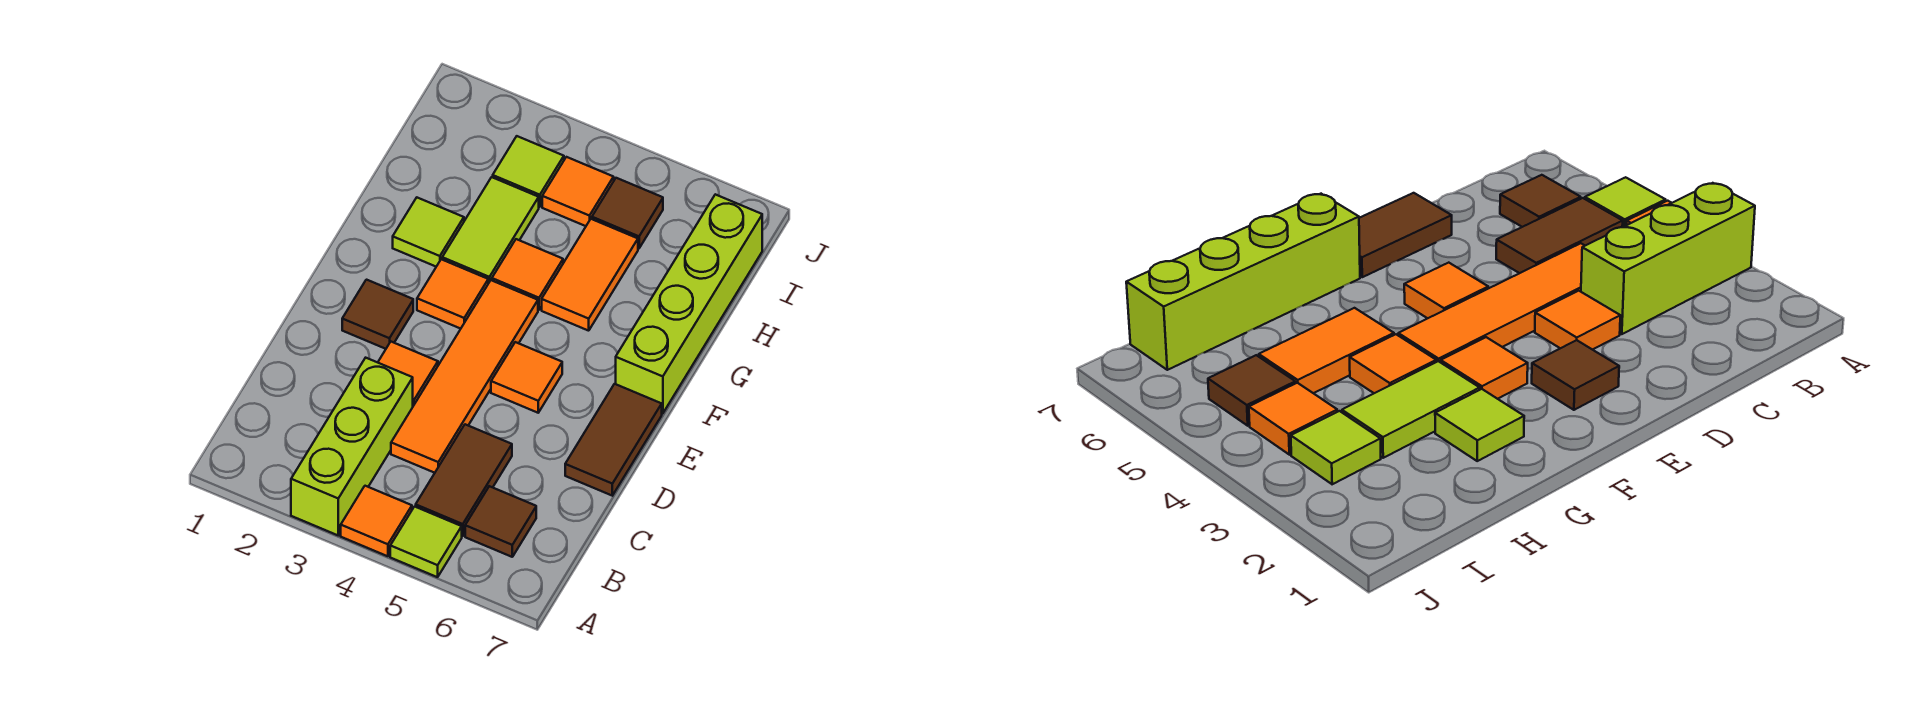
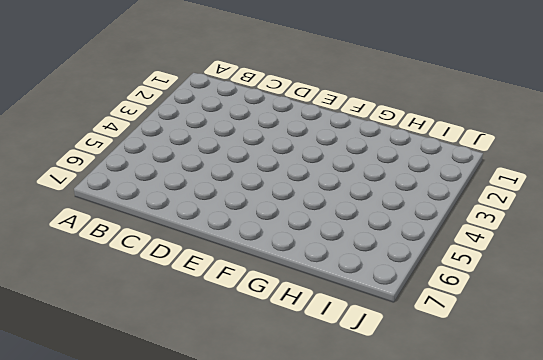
none -> lime 1x3 brick [291,358,413,535]
none -> orange 1x1 tile [341,486,412,556]
none -> lime 1x1 tile [390,507,462,577]

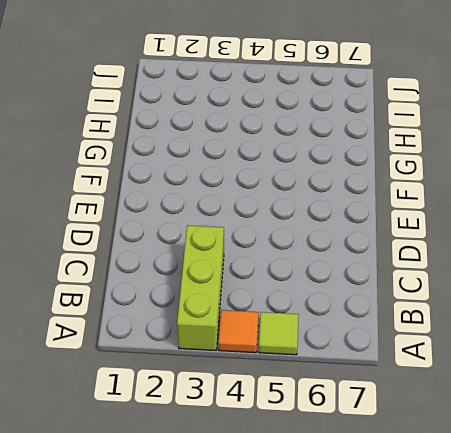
none -> brown 1x2 tile [416,424,512,536]
none -> brown 1x1 tile [465,486,536,557]
none -> orange 1x4 tile [391,280,538,473]

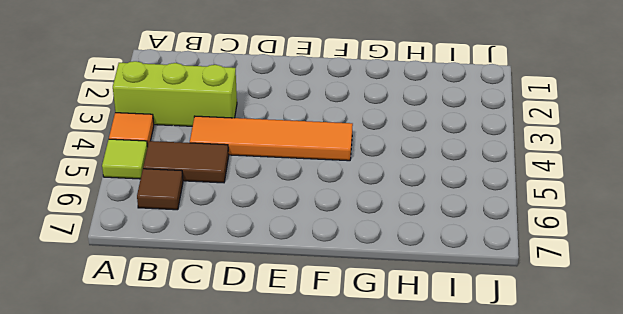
none -> orange 1x1 tile [378,342,438,406]
none -> brown 1x2 tile [565,384,662,496]
none -> brown 1x1 tile [342,280,413,349]

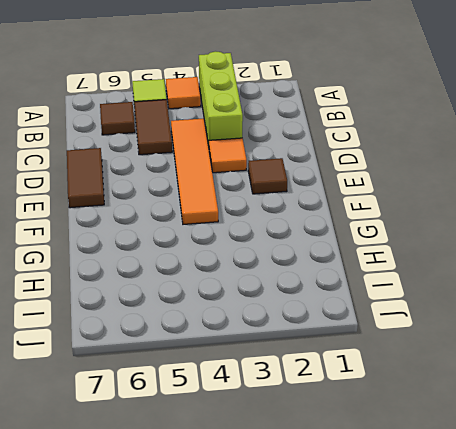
none -> orange 1x1 tile [491,342,562,413]
none -> orange 1x1 tile [417,259,488,329]
none -> lime 1x4 brick [616,194,762,414]

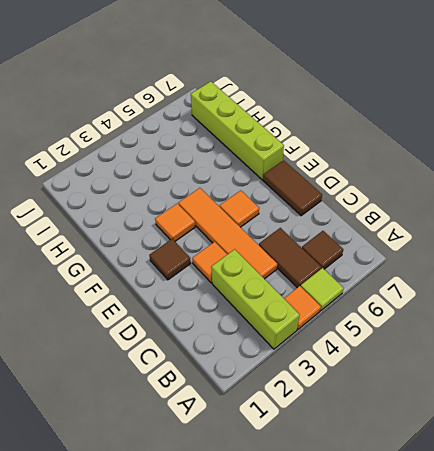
none -> lime 1x1 tile [393,198,464,267]
none -> lime 1x2 tile [442,177,539,283]
none -> orange 1x1 tile [492,239,563,310]

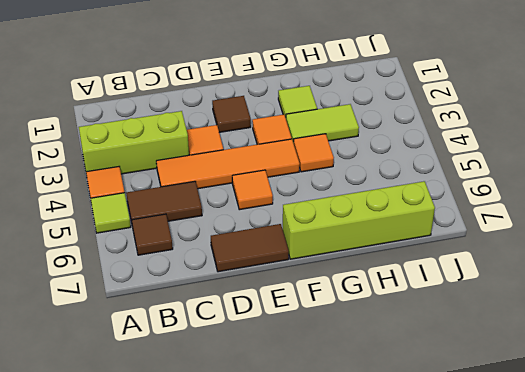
none -> orange 1x2 tile [542,219,638,331]
none -> lime 1x1 tile [493,136,564,207]
none -> orange 1x1 tile [542,157,614,226]

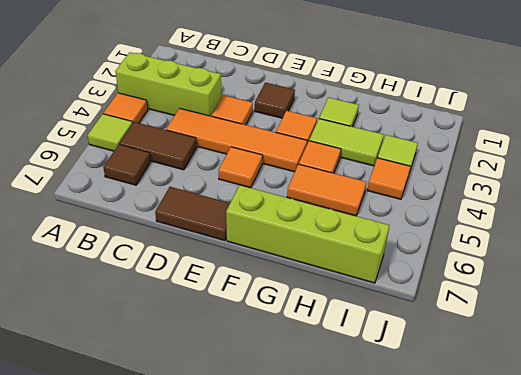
none -> brown 1x1 tile [592,178,663,248]

